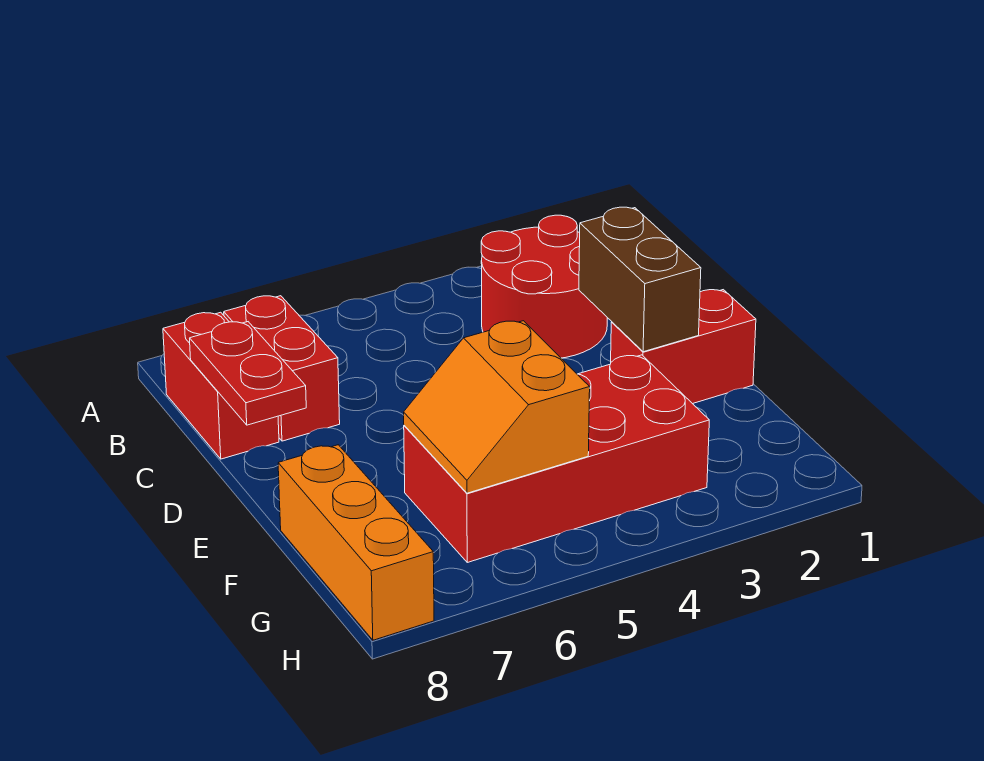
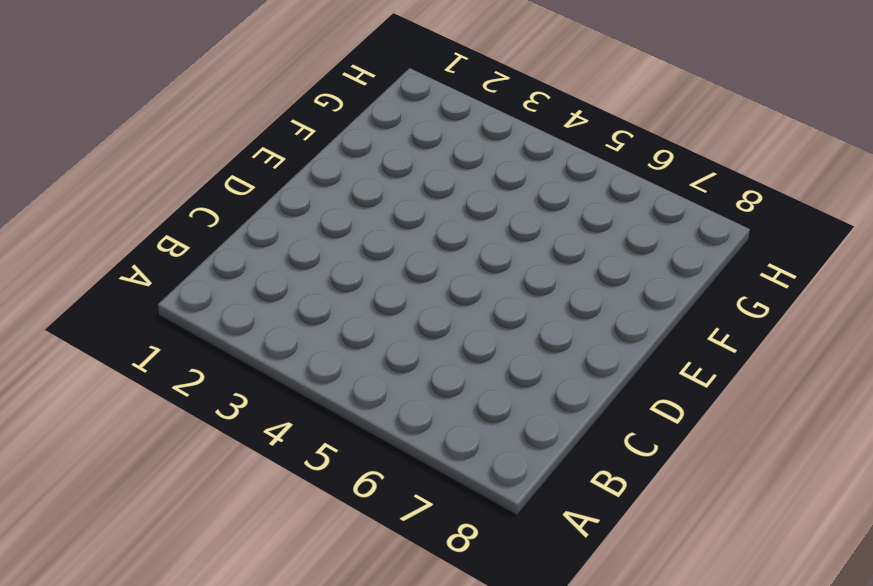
none -> red 2x2 round brick [481,215,607,358]
none -> red 1x2 brick [224,296,340,441]

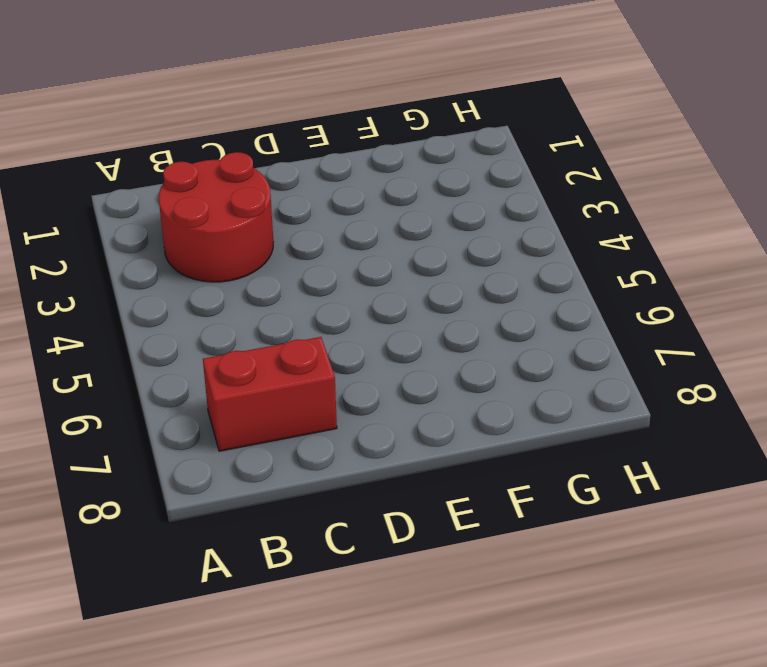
none -> red 1x2 brick [163,312,279,459]
none -> red 1x2 brick [611,290,756,404]

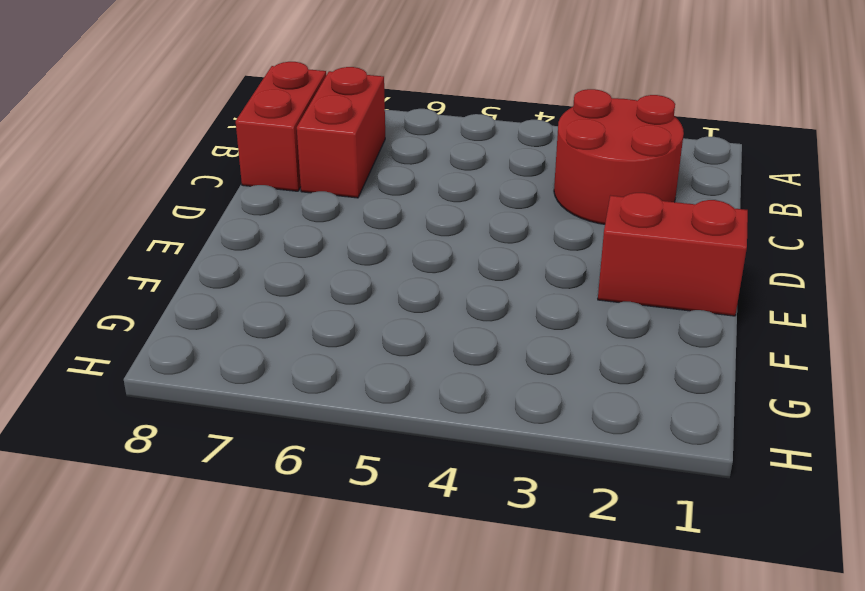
none -> red 2x4 brick [404,355,709,562]
none -> orange 1x3 brick [278,445,434,640]

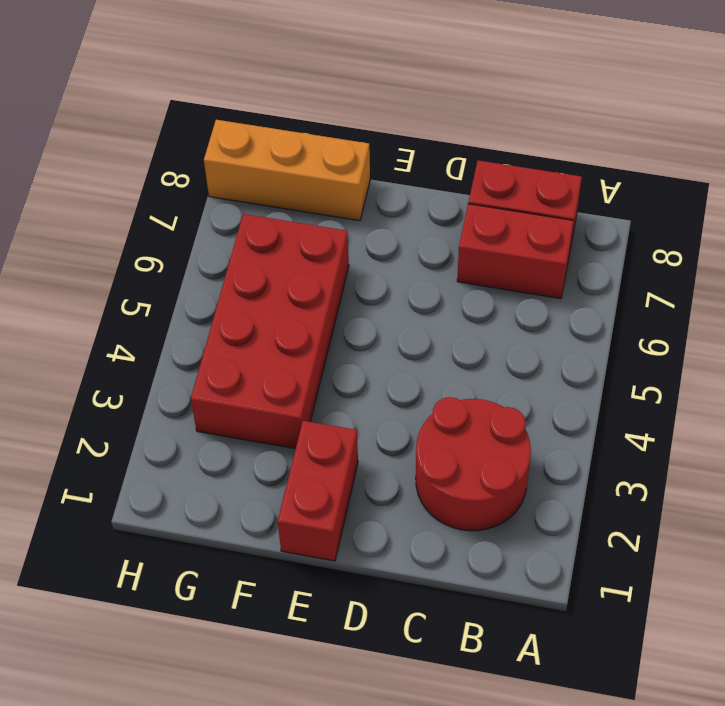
none -> red 1x2 plate [190,322,306,425]
none -> brown 1x2 brick [579,207,701,352]

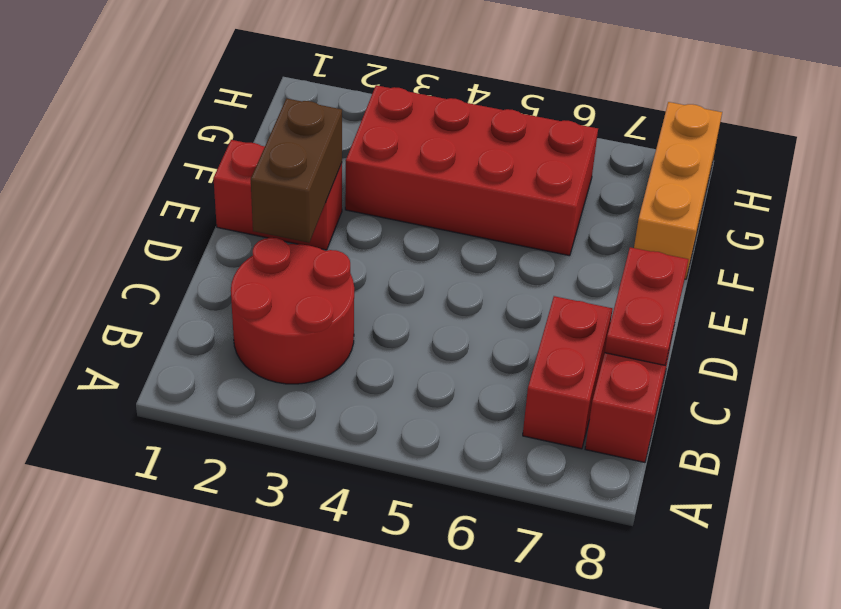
none -> orange 2x2 slope [404,321,590,493]

